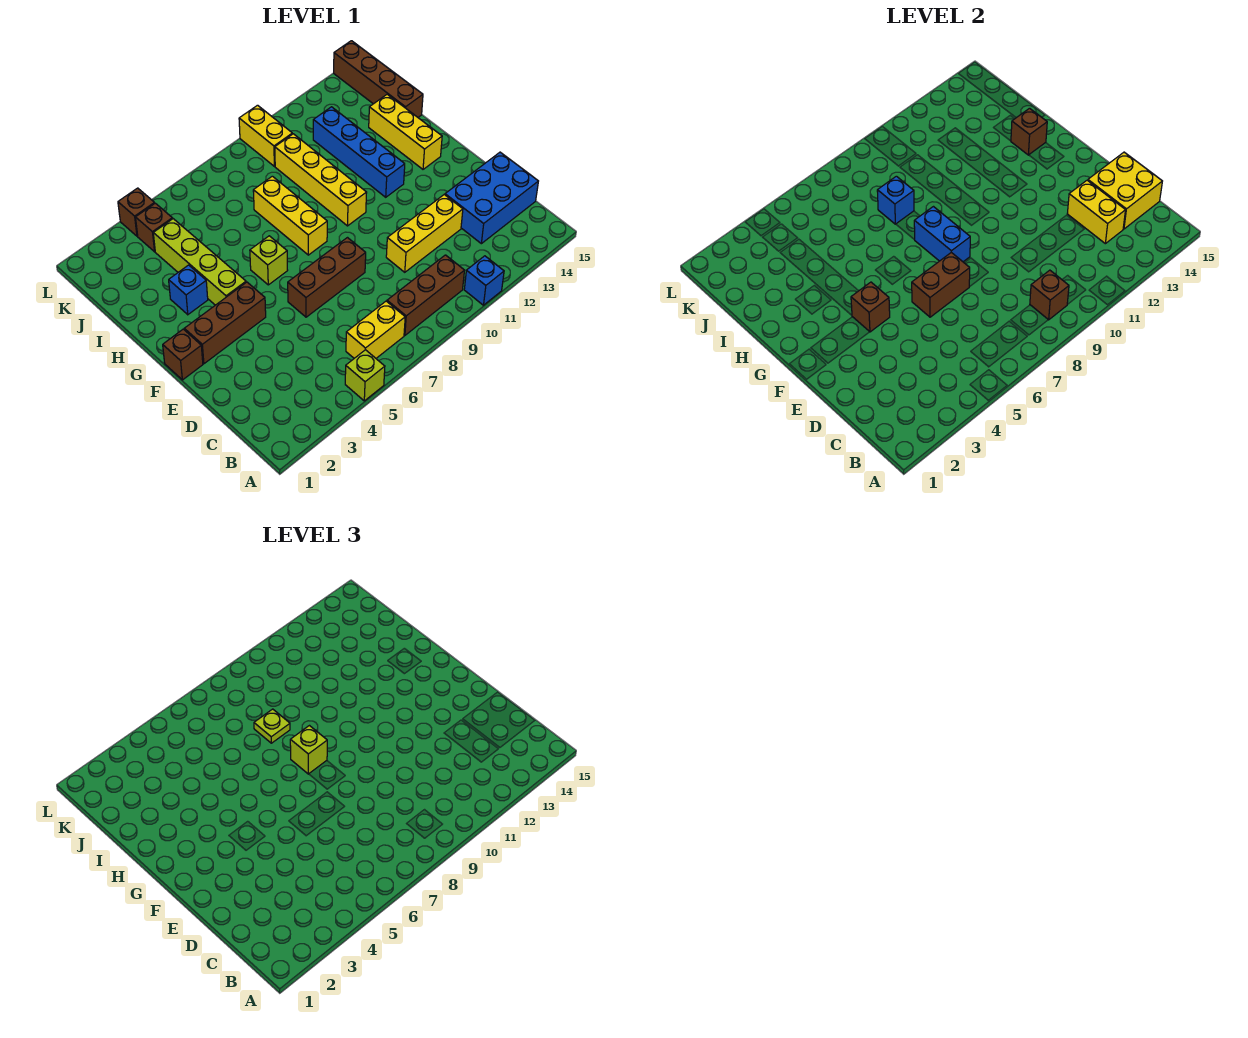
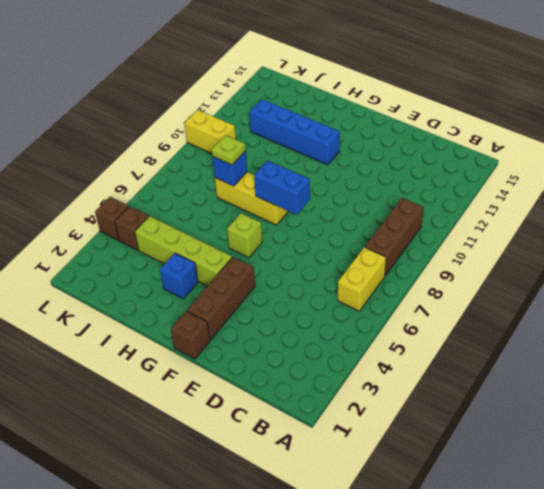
none -> lime 1x1 brick [345,350,385,401]
none -> blue 1x1 brick [464,256,504,305]
none -> blue 2x3 brick [445,152,538,244]
none -> yellow 1x3 brick [386,195,463,272]

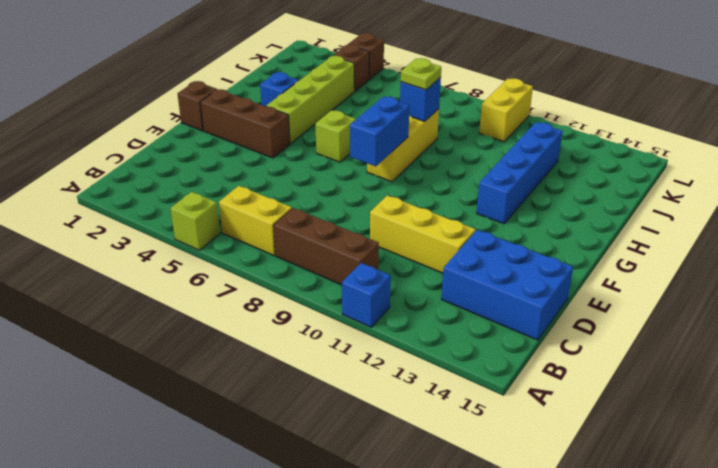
none -> brown 1x3 brick [288,238,366,317]
none -> yellow 1x4 brick [275,134,367,226]
none -> yellow 1x3 brick [369,94,442,169]
none -> brown 1x4 brick [334,41,423,117]

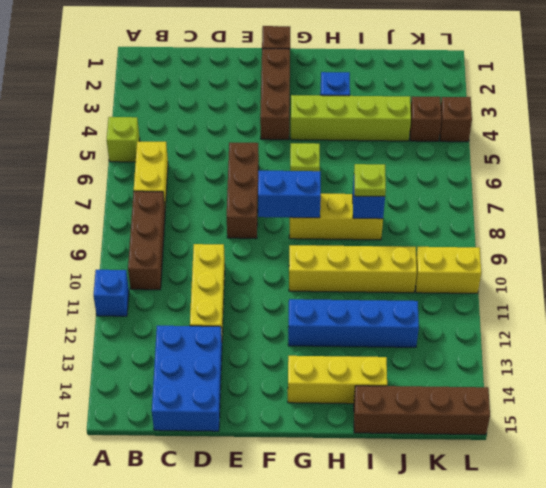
none -> brown 1x1 brick [1030,270,1069,320]
none -> yellow 1x2 brick [1067,180,1125,244]
none -> yellow 2x2 brick [1088,152,1162,229]
none -> brown 1x2 brick [912,252,970,317]

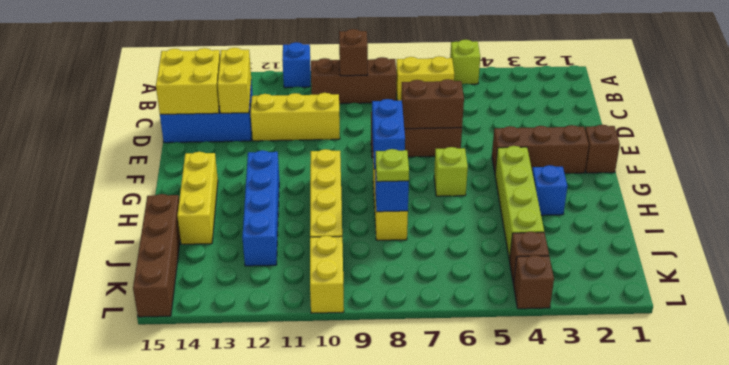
none -> brown 1x1 brick [851,282,890,332]
none -> brown 1x1 brick [1011,108,1047,155]
none -> lime 1x1 brick [290,726,327,774]

